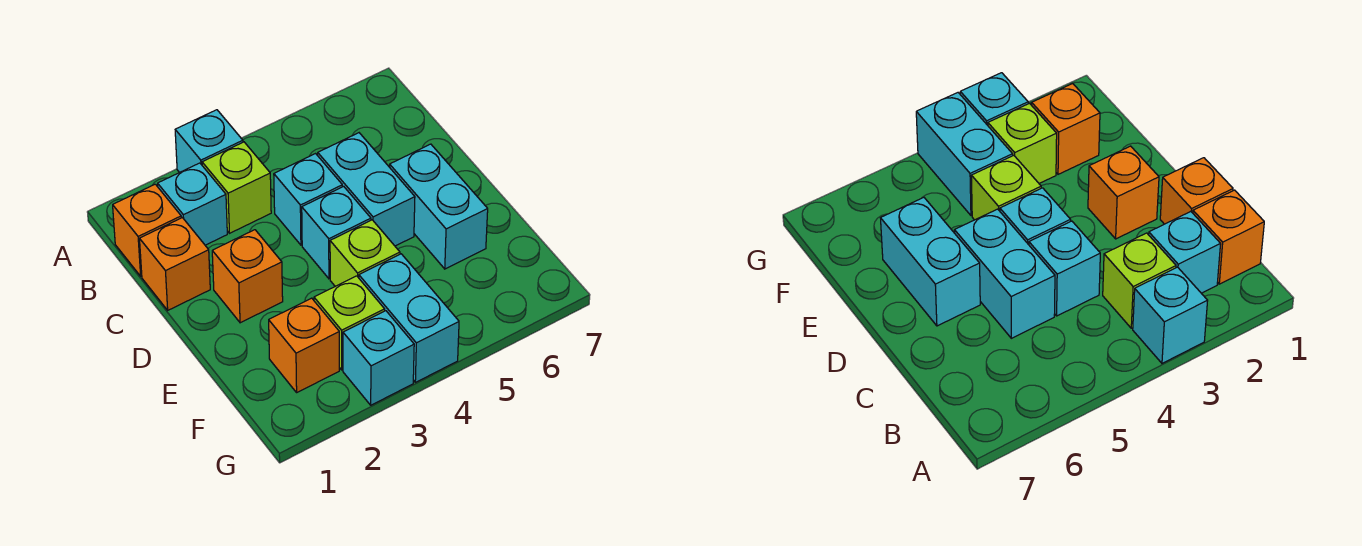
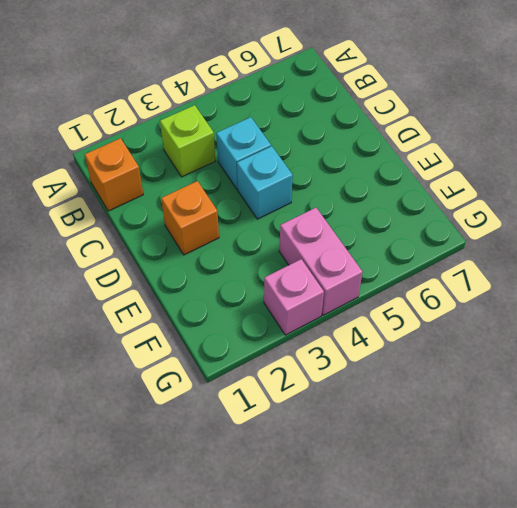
pink 1x2 brick [279,208,362,315] -> cyan 1x2 brick [359,254,459,382]
pink 1x1 brick [264,259,324,335] -> cyan 1x1 brick [343,311,414,405]
none -> cyan 1x1 brick [175,110,243,173]
none -> cyan 1x1 brick [158,163,227,245]
none -> orange 1x1 brick [140,218,210,310]

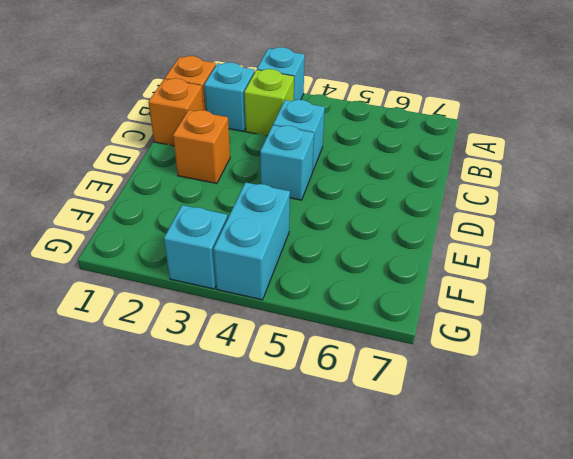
none -> cyan 1x2 brick [318,133,415,246]
none -> cyan 1x2 brick [390,144,488,269]
none -> lime 1x1 brick [330,220,400,286]

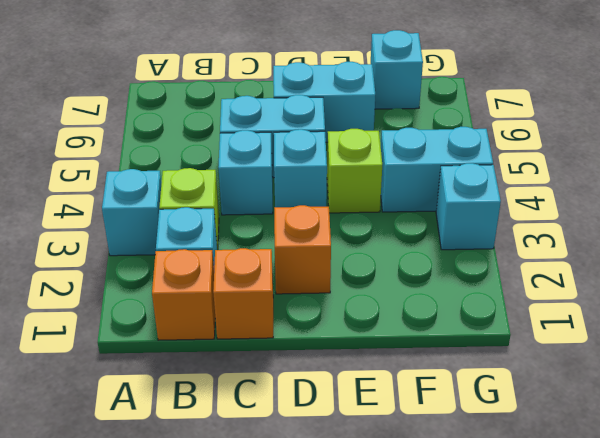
cyan 1x1 brick [371,30,423,109] -> none
none -> orange 1x1 brick [269,298,339,392]
none -> lime 1x1 brick [314,276,385,370]

